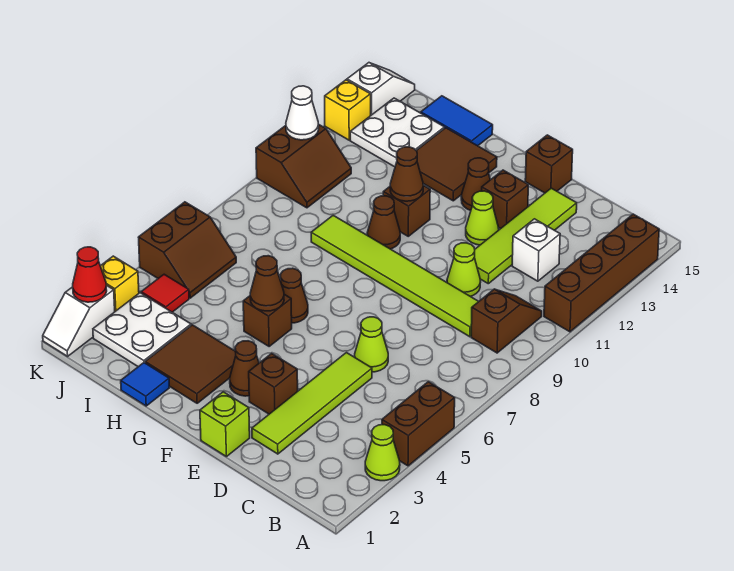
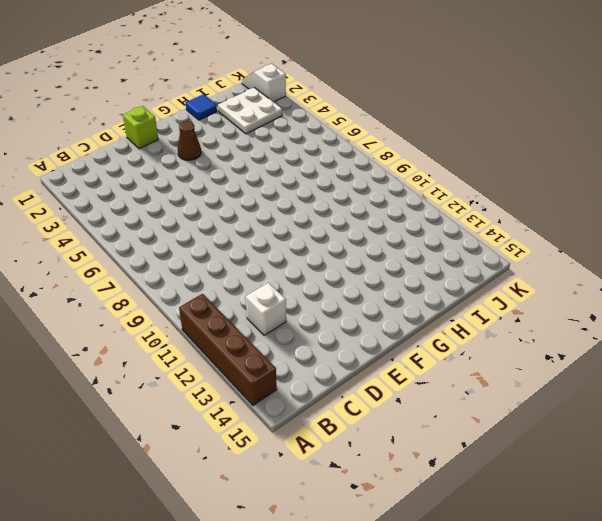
none -> lime 1x1 cone [365,425,400,481]
none -> brown 1x2 brick [382,382,455,466]
none -> brown 1x2 slope [471,289,542,353]
none -> lime 1x6 tile [311,215,479,337]

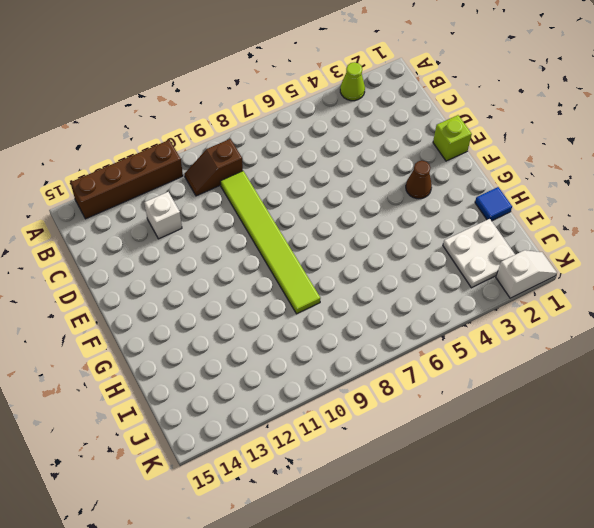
none -> brown 1x2 brick [382,382,455,466]
none -> lime 1x4 tile [252,353,372,454]
none -> lime 1x1 cone [355,317,388,372]
none -> lime 1x1 cone [447,243,480,296]

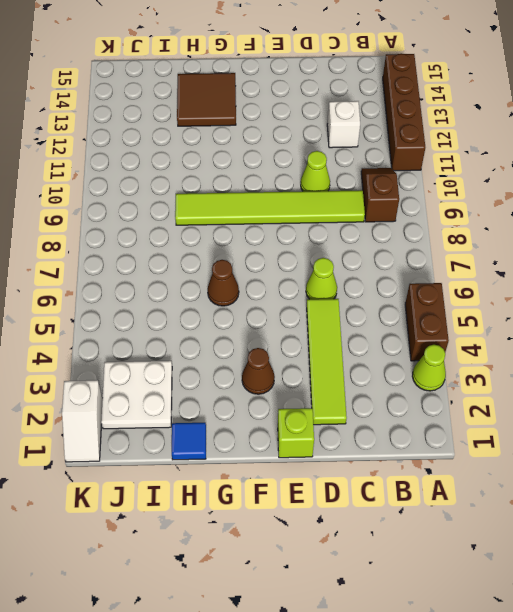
none -> lime 1x4 tile [474,188,577,284]
none -> brown 1x1 brick [249,353,298,414]
none -> lime 1x1 cone [466,191,499,245]
none -> brown 1x1 brick [482,170,528,229]

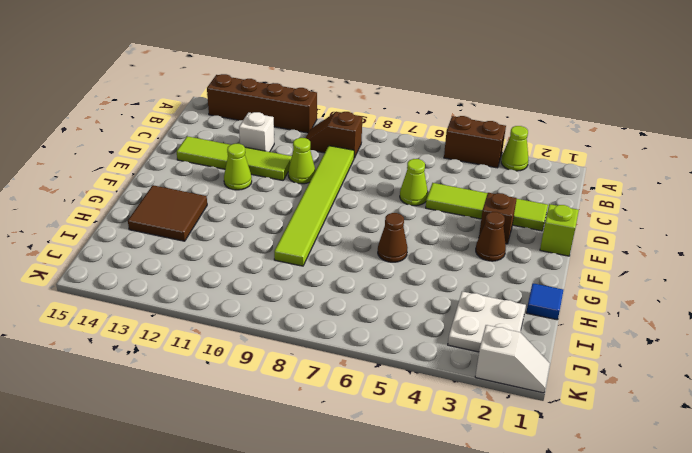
none -> brown 1x1 brick [482,170,528,229]
none -> brown 1x1 brick [525,135,573,193]
none -> brown 1x1 cone [461,158,490,211]
none -> brown 2x2 tile [145,325,236,403]

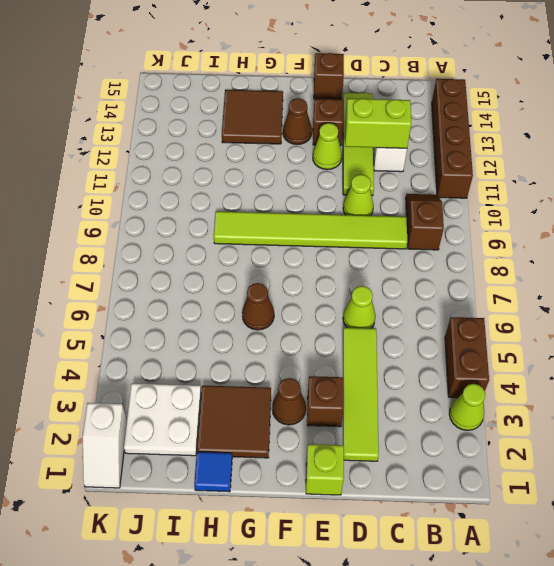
lime 1x2 brick [345,98,411,148] -> none
none -> brown 1x1 brick [243,294,292,346]
none -> brown 1x1 cone [367,196,400,249]
none -> brown 1x1 brick [383,185,430,236]
none -> blue 1x2 tile [421,96,493,146]

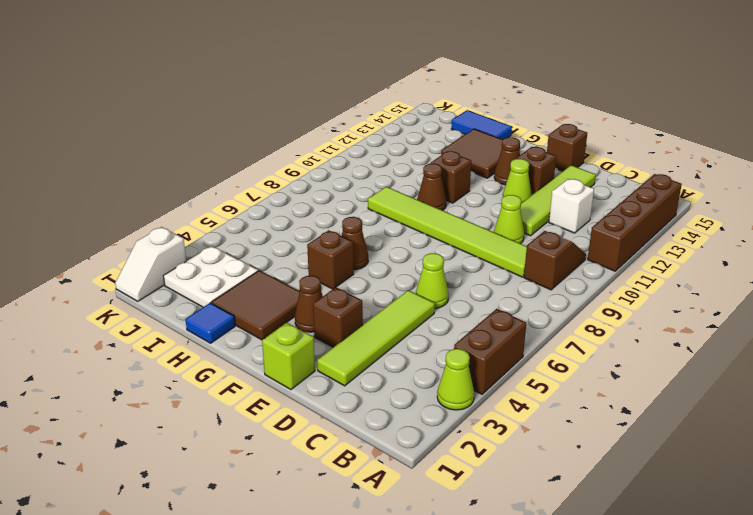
none -> white 2x2 plate [350,98,444,167]
none -> red 1x1 tile [141,274,189,312]
none -> brown 2x2 slope [138,202,236,298]
none -> brown 2x2 slope [256,125,351,208]

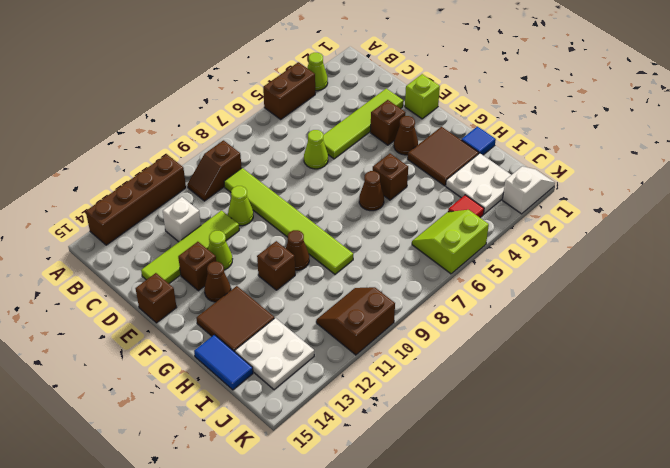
lime 2x2 slope [412,210,489,274] -> brown 2x2 slope [138,202,236,298]
none -> yellow 1x1 brick [101,256,139,311]
none -> yellow 1x1 brick [325,80,371,140]
none -> white 1x2 slope [347,63,415,115]
none -> brown 1x1 cone [250,256,284,311]

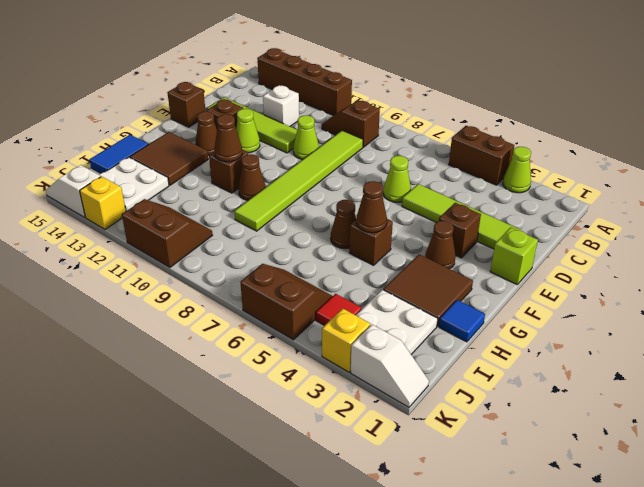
none -> red 1x1 cone [73,247,107,302]
none -> white 1x1 cone [286,86,319,140]

